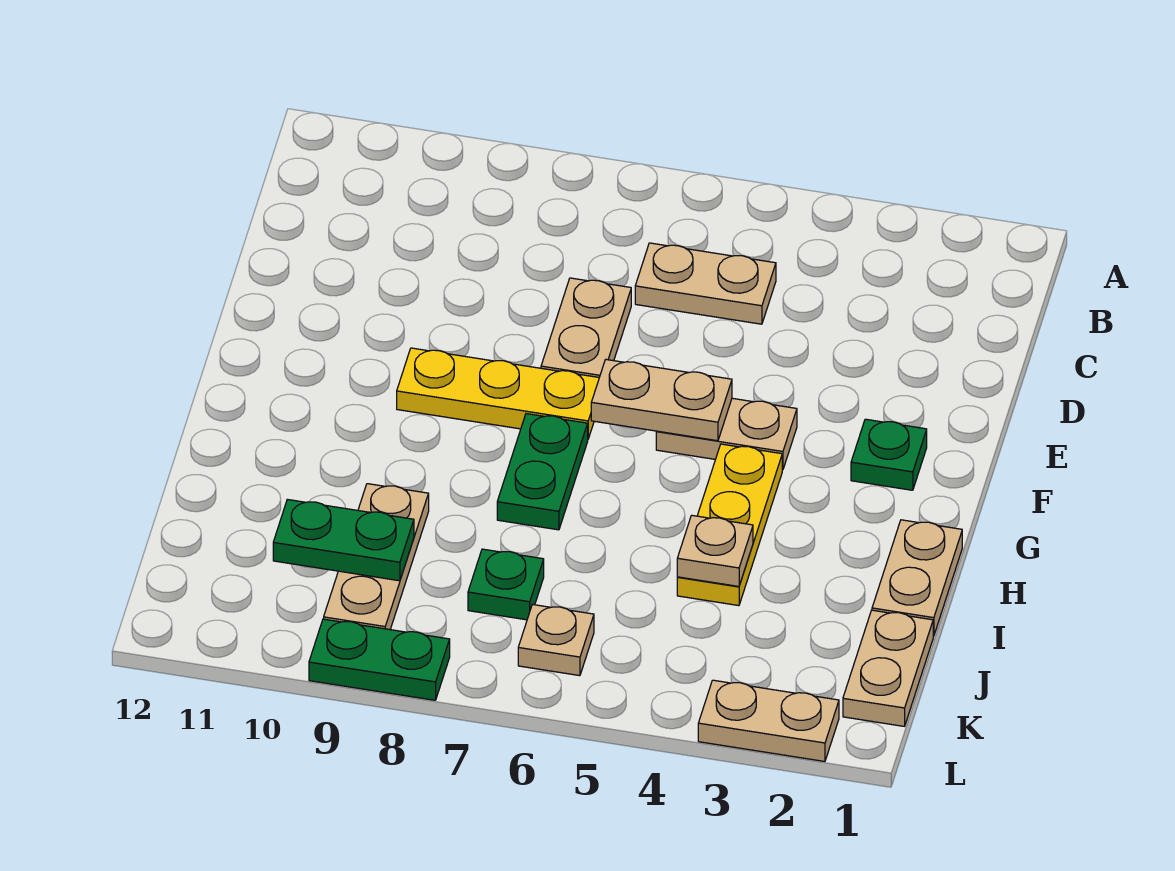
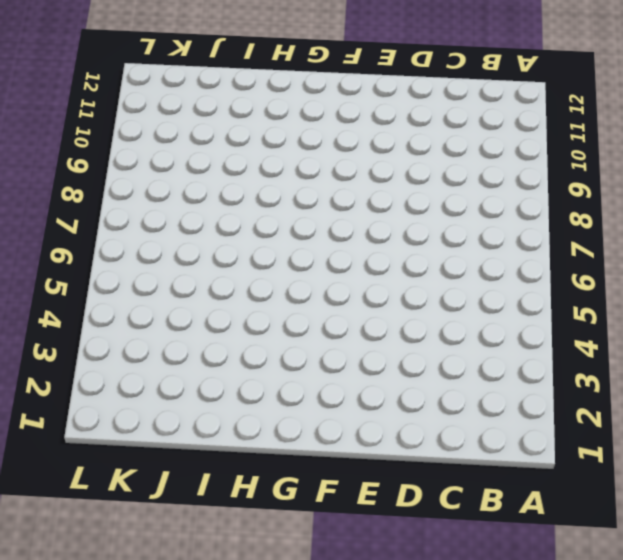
none -> tan 1x2 plate [635,243,776,324]
none -> tan 1x2 plate [541,278,631,377]
none -> green 1x1 plate [851,419,927,490]

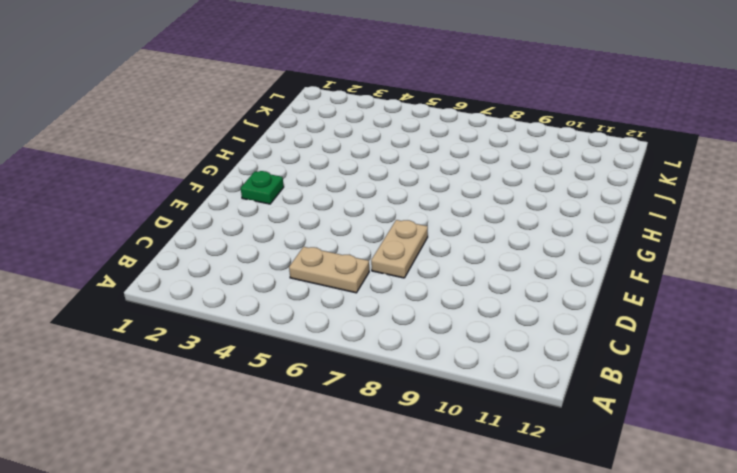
none -> tan 1x2 plate [656,398,797,470]
none -> yellow 1x3 plate [397,348,599,439]
none -> yellow 1x3 plate [677,444,782,606]

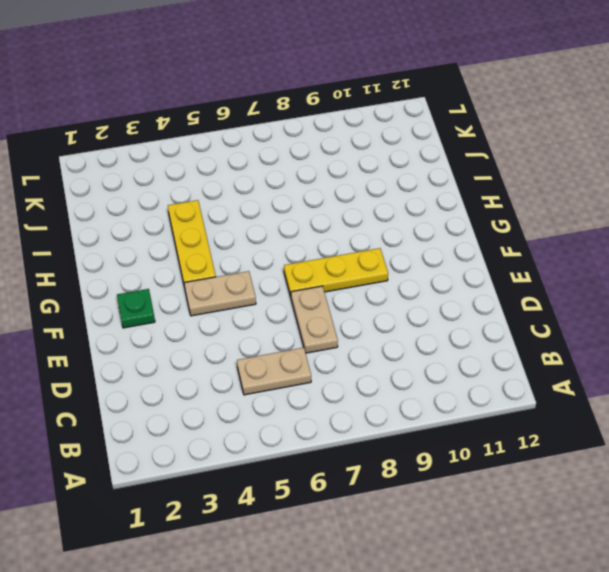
none -> green 1x2 plate [497,414,588,530]
none -> tan 1x2 plate [872,520,962,636]
none -> tan 1x3 plate [324,484,429,630]

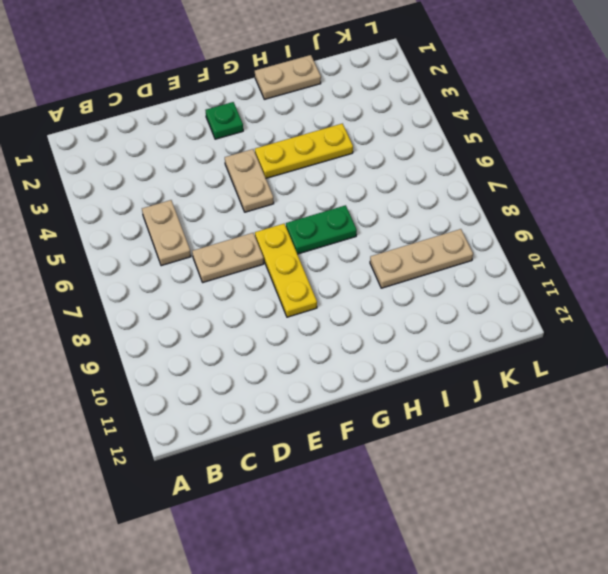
none -> tan 1x2 plate [843,610,933,726]
none -> green 1x1 plate [468,549,544,620]
none -> tan 1x1 plate [518,605,594,676]

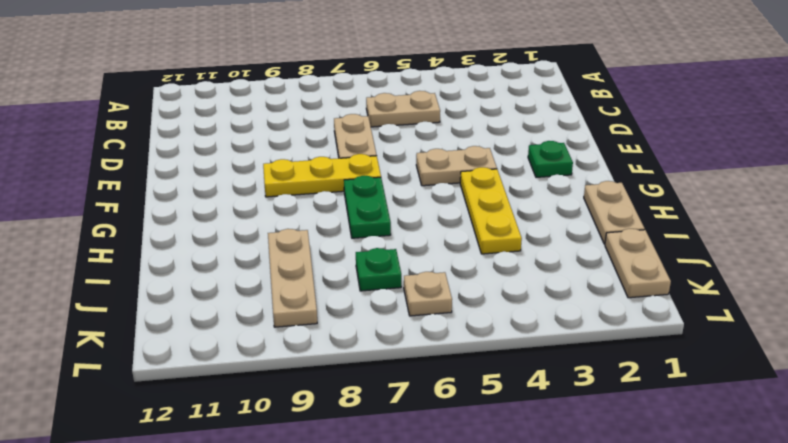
none -> tan 1x2 plate [698,680,839,761]
none -> green 1x2 plate [309,619,450,700]
none -> tan 1x2 plate [591,360,732,441]

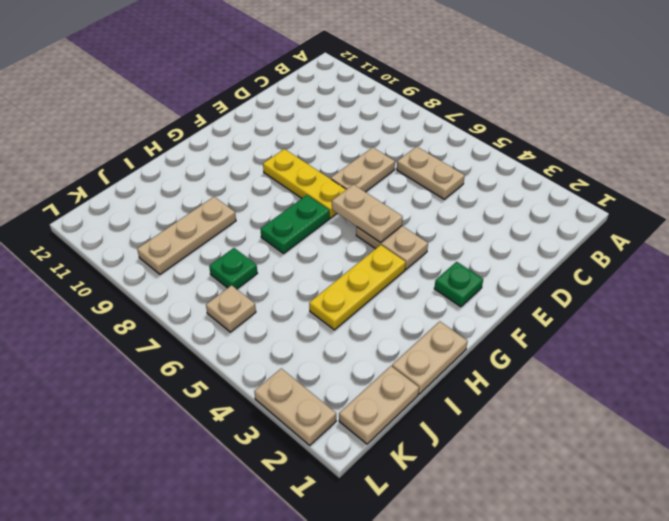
none -> green 1x2 plate [309,619,450,700]
none -> tan 1x1 plate [677,515,753,586]
none -> green 1x2 plate [273,499,414,581]

